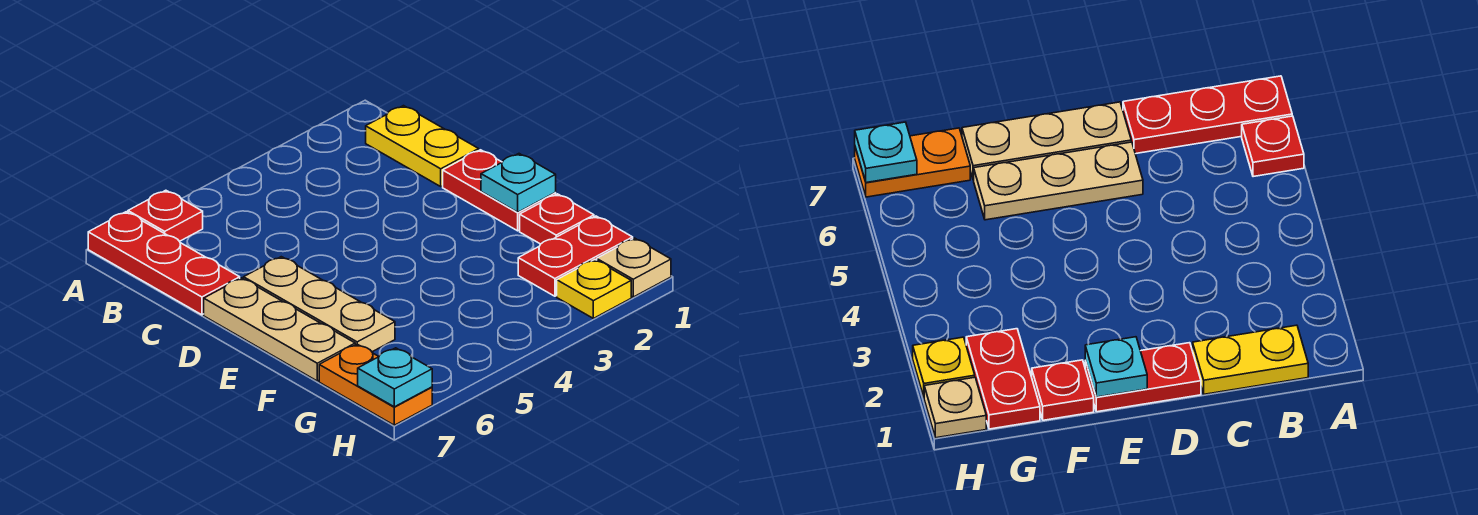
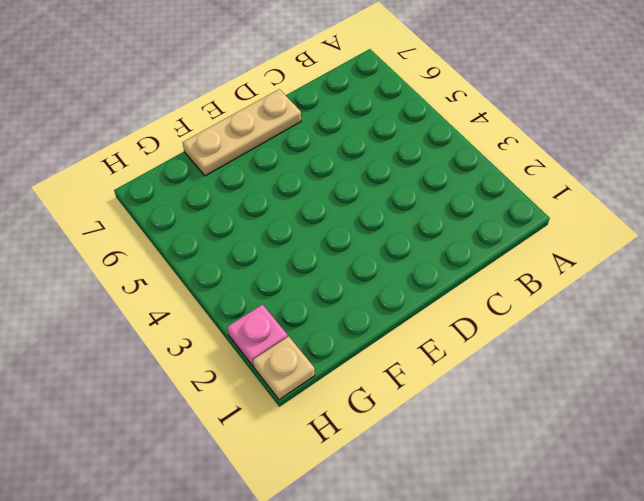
pink 1x1 plate [227,305,288,366] -> yellow 1x1 plate [557,259,631,318]
none -> red 1x1 plate [128,190,203,241]
none -> red 1x3 plate [88,212,240,315]
none -> yellow 1x2 plate [366,106,479,186]

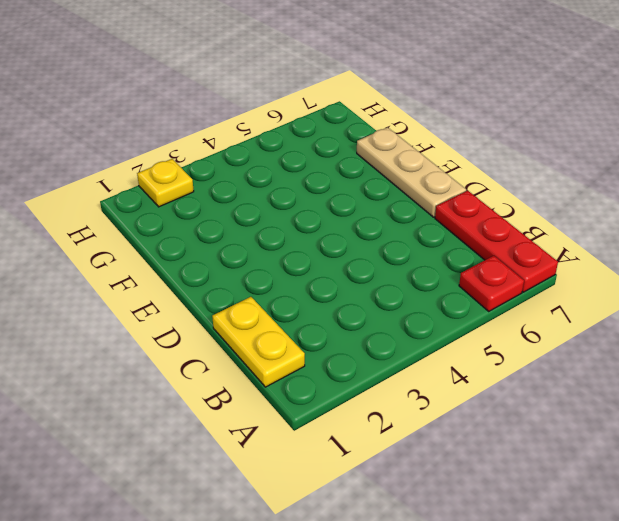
none -> red 1x2 plate [443,150,556,231]
none -> tan 1x3 plate [244,257,395,352]
none -> red 1x1 plate [520,194,594,244]

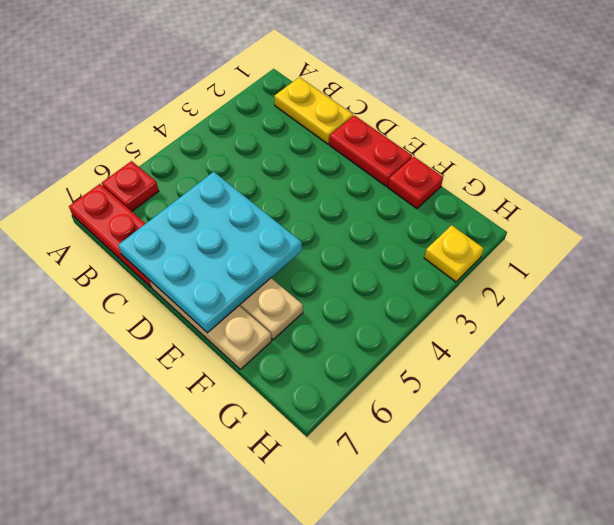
cyan 3x3 plate [118,172,302,333] -> none
none -> red 1x2 plate [518,216,633,296]
none -> orange 1x2 plate [319,344,432,425]
none -> tan 1x1 plate [597,238,671,297]

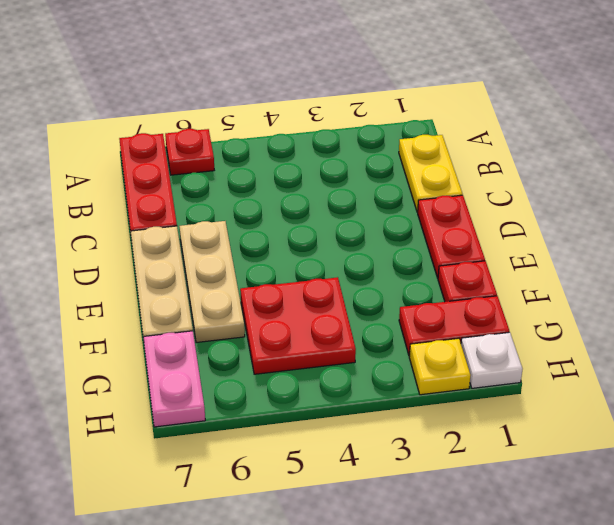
red 2x2 plate [240,277,356,374] -> none
pink 1x2 plate [143,331,205,427] -> orange 1x2 plate [319,344,432,425]
white 1x1 plate [461,332,522,388] -> tan 1x1 plate [597,238,671,297]
none -> cyan 1x1 plate [481,154,556,212]
none -> cyan 1x1 plate [358,348,432,407]

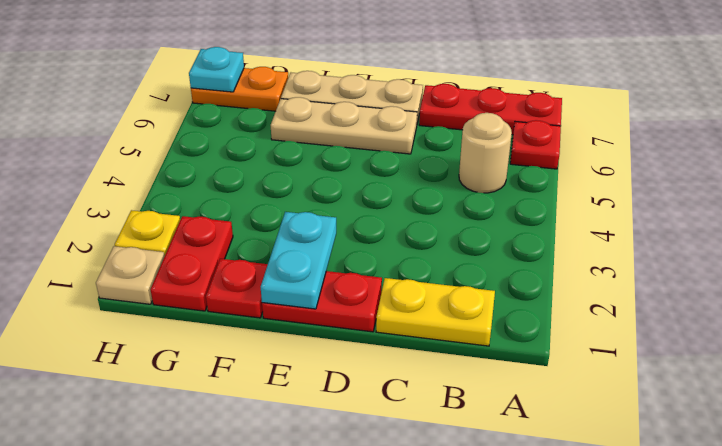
tan 1x1 round brick [459,113,512,193] -> none
cyan 1x2 plate [261,212,336,309] -> cyan 1x1 plate [481,154,556,212]

